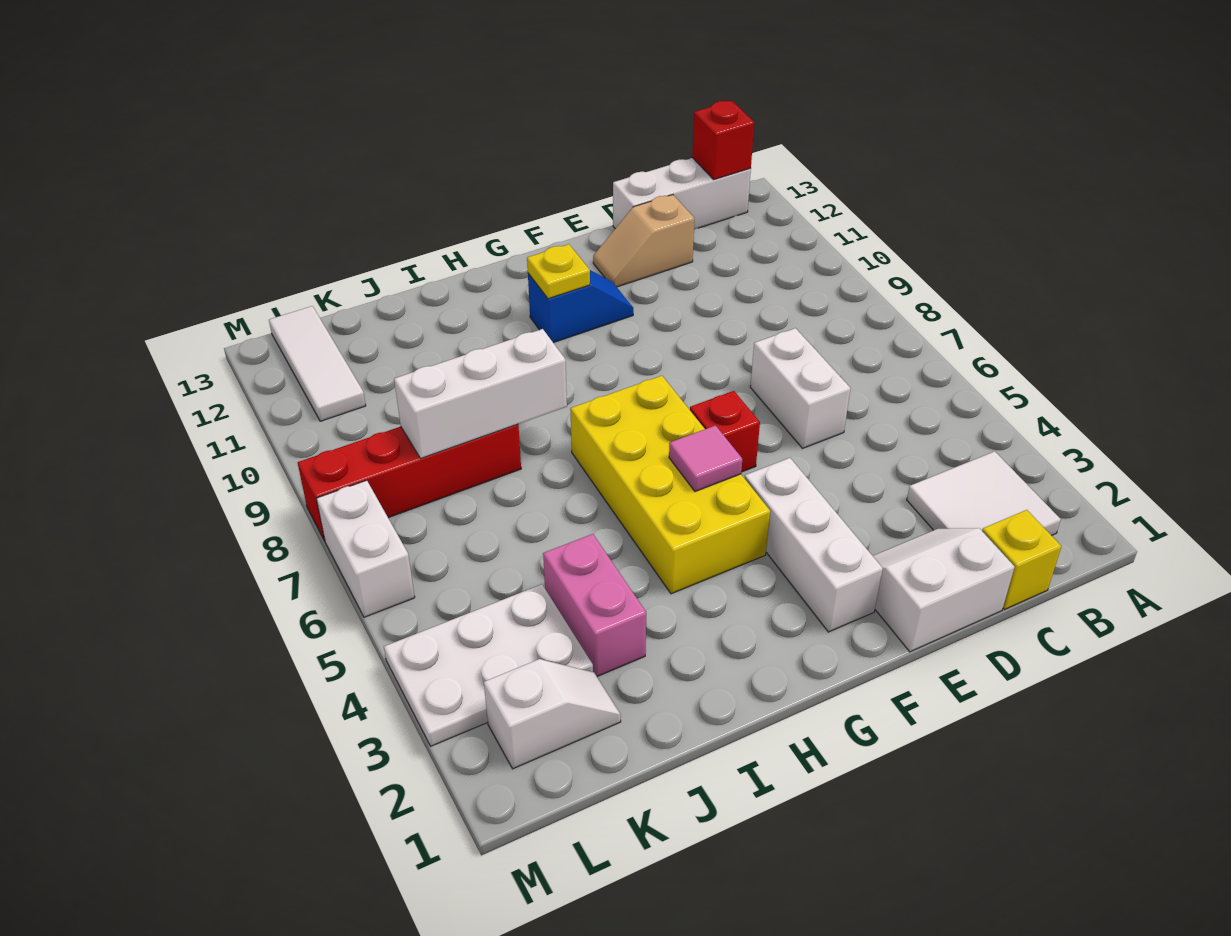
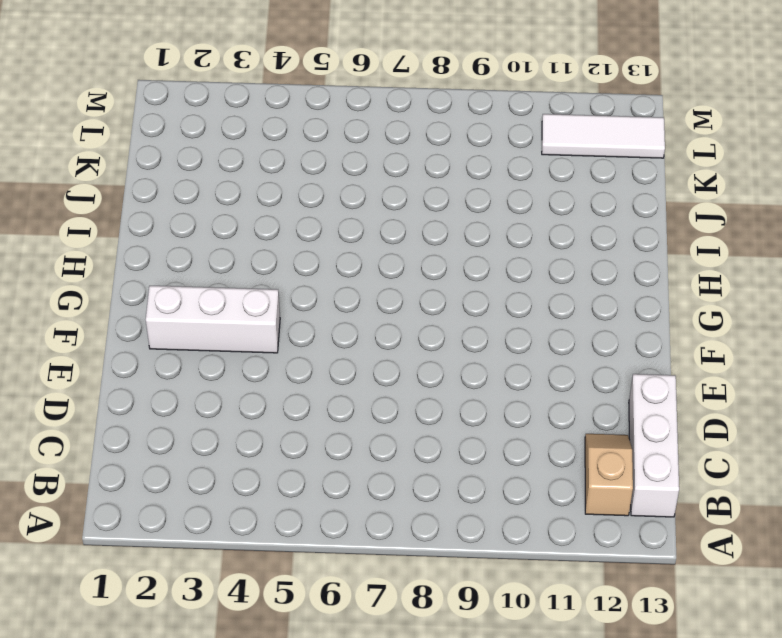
tan 1x2 slope [585,434,633,516] -> tan 1x2 slope moved to [593,195,694,287]
none -> white 2x2 tile [907,451,1061,536]
none -> yellow 1x1 brick [982,510,1061,610]
none -> white 2x2 slope [873,528,1014,652]

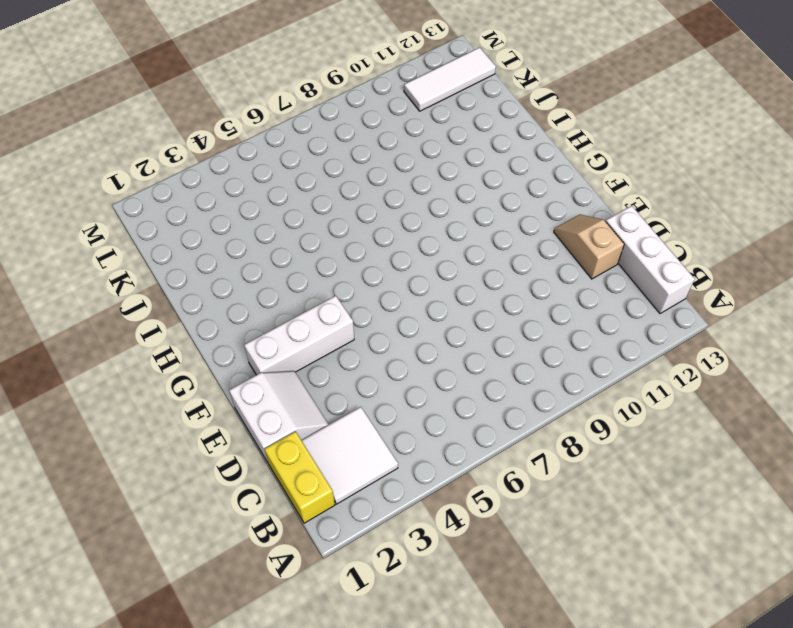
yellow 1x2 brick [265,431,335,523] -> yellow 1x1 brick [982,510,1061,610]
none -> white 1x2 brick [750,328,851,448]
none -> red 1x1 brick [690,391,760,472]
none -> blue 1x2 slope [528,270,633,343]

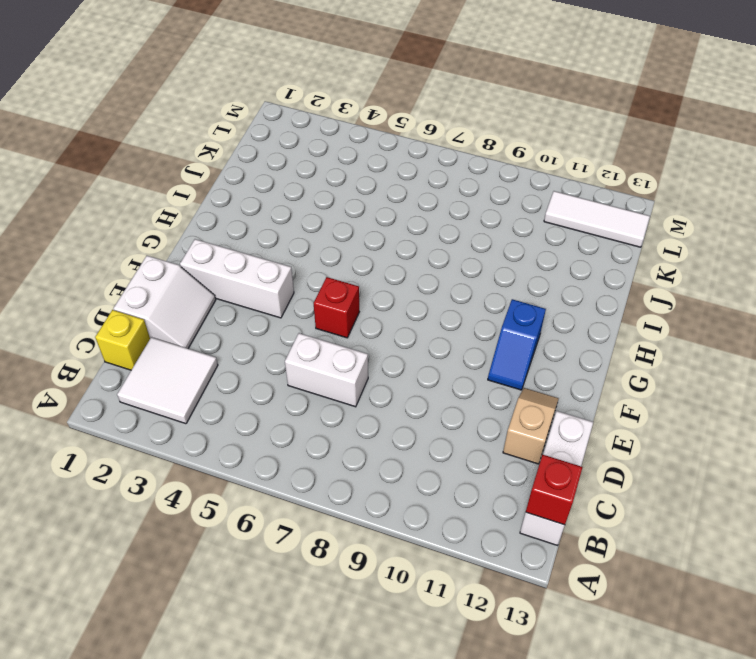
none -> yellow 2x4 brick [570,376,770,594]
none -> pink 1x2 brick [543,534,646,676]
none -> red 1x4 brick [298,424,521,541]

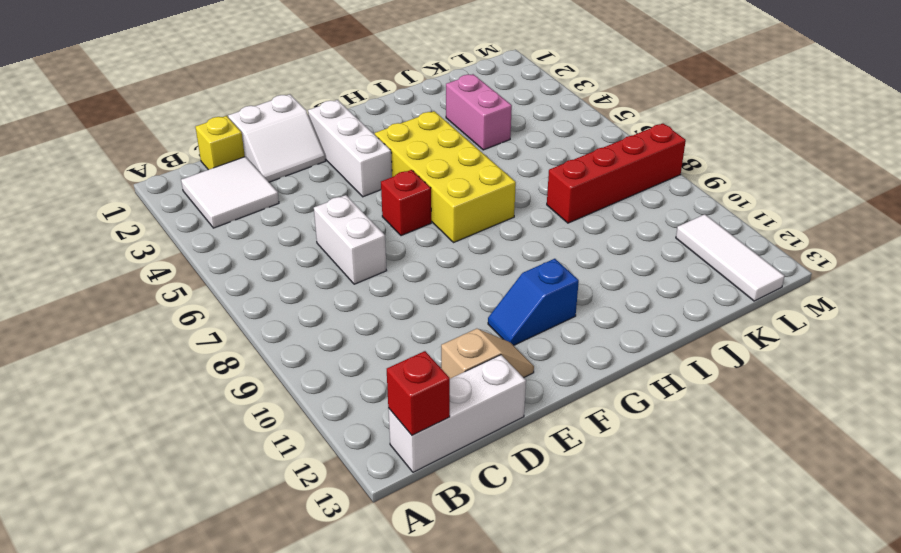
none -> white 1x2 slope [484,659,621,769]
none -> white 2x3 plate [384,584,593,746]
none -> white 1x2 brick [316,480,415,617]

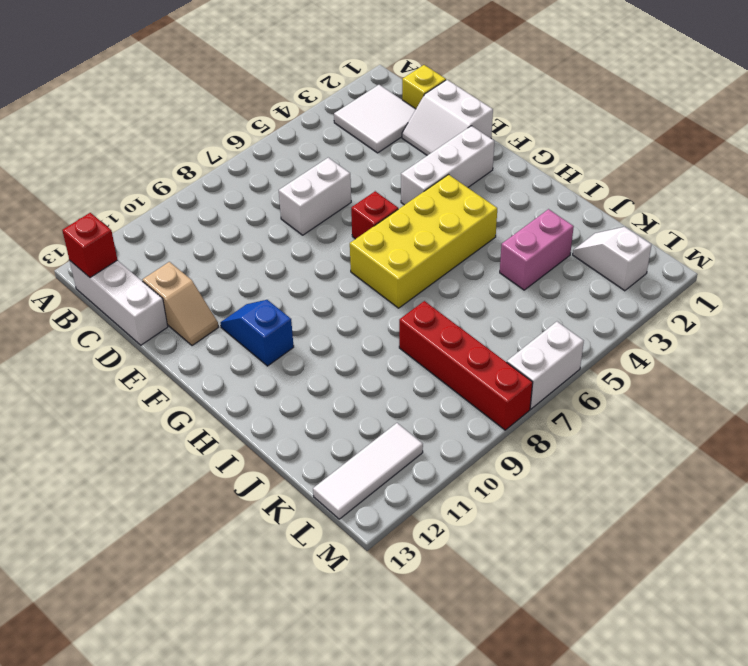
none -> white 2x3 plate [384,584,593,746]
none -> pink 1x1 tile [669,426,742,491]
none -> yellow 1x1 plate [527,244,590,299]

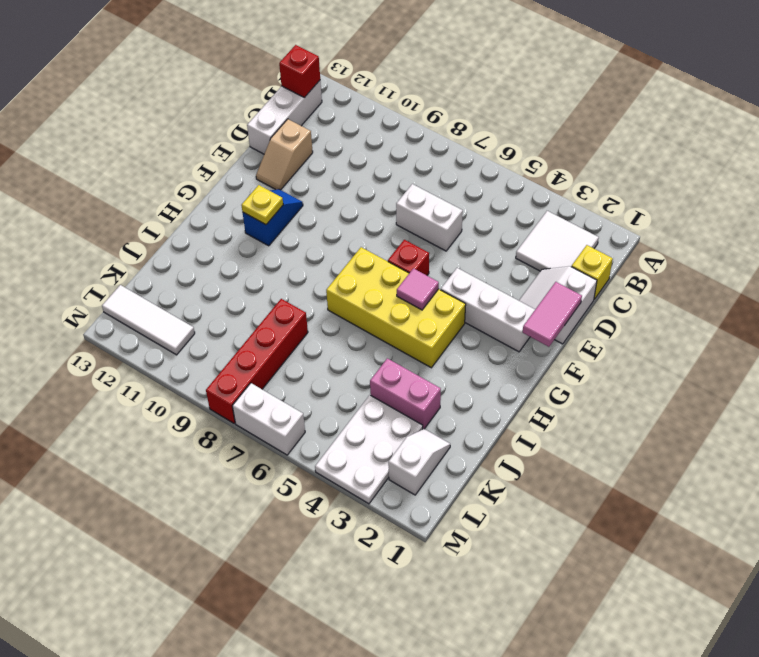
pink 1x2 tile [523,282,582,347] -> none
none -> white 1x3 brick [394,329,567,459]

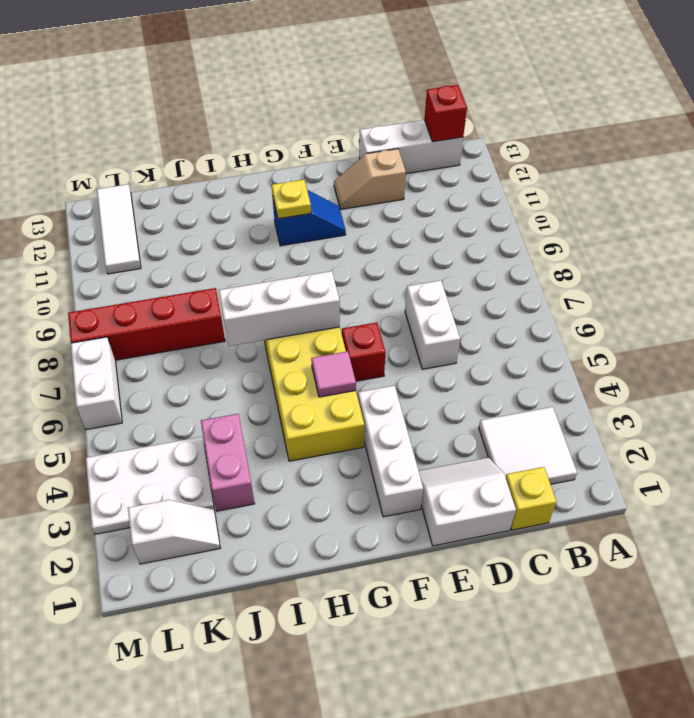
white 1x3 brick [219,271,340,346] -> white 1x3 brick moved to [394,329,567,459]

